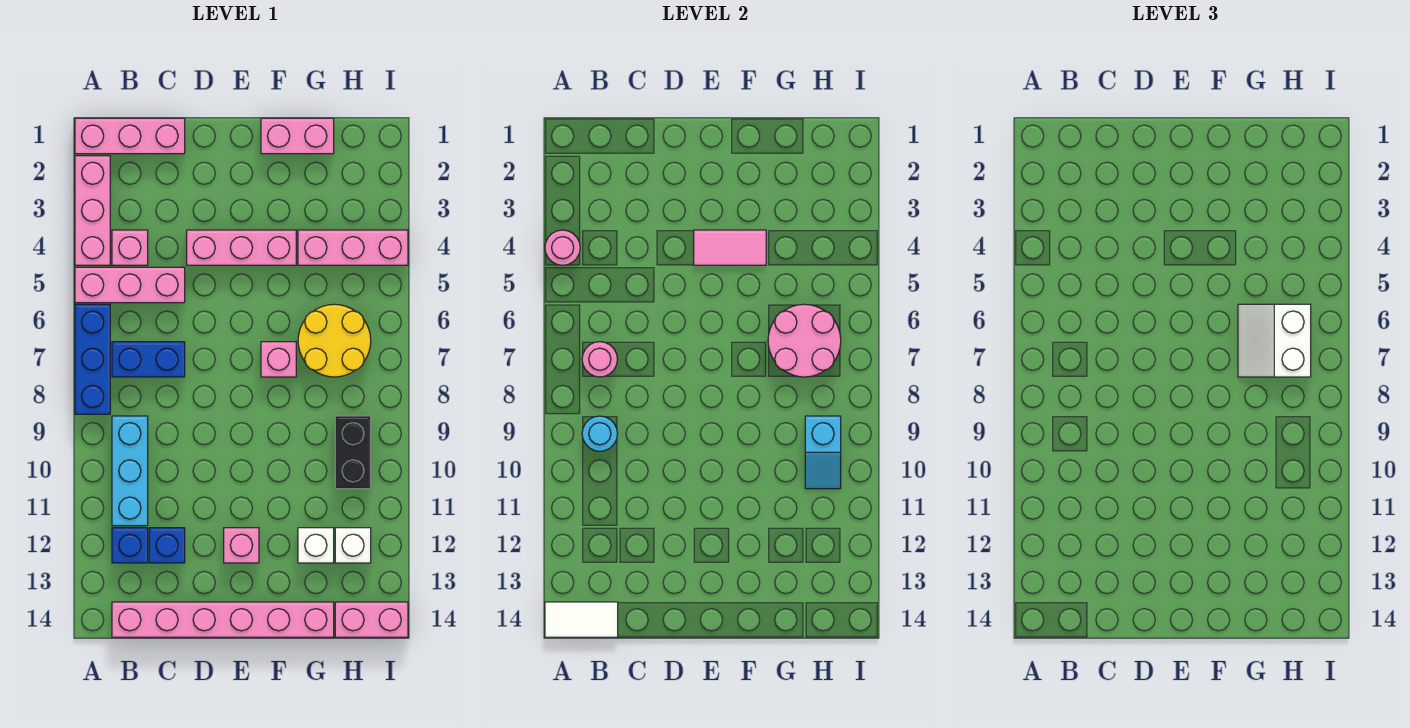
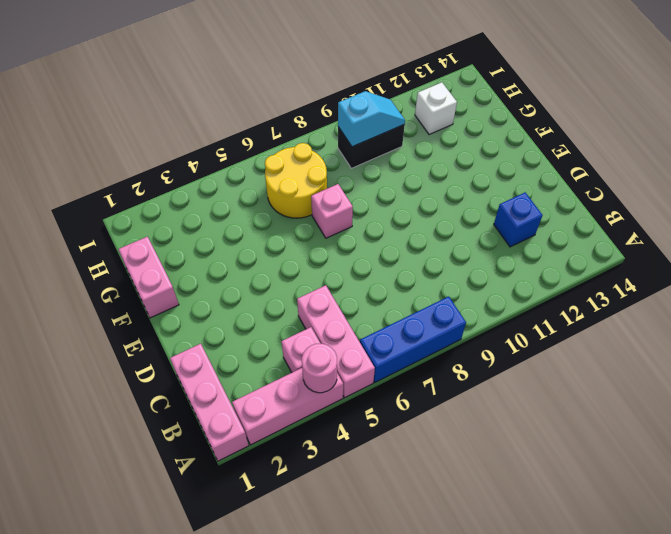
none -> blue 1x2 brick [112,342,185,377]
none -> cyan 1x3 brick [112,416,148,526]
none -> blue 1x1 brick [112,528,148,563]

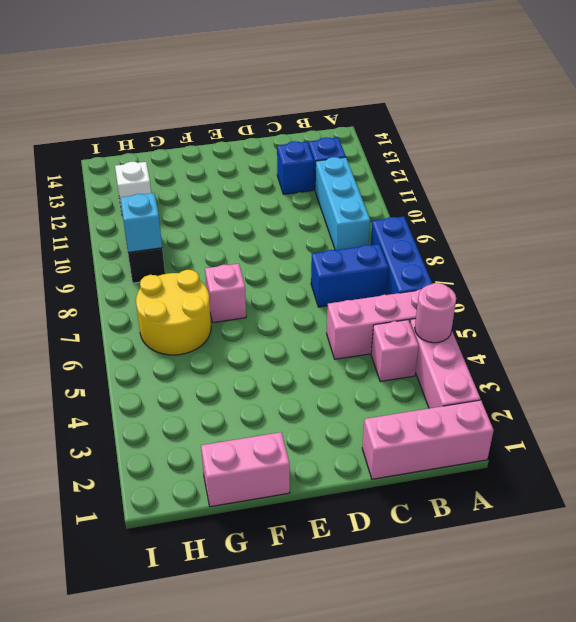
none -> pink 1x6 brick [112,602,334,637]
none -> pink 1x3 brick [187,230,296,265]
none -> pink 1x1 brick [224,528,259,563]

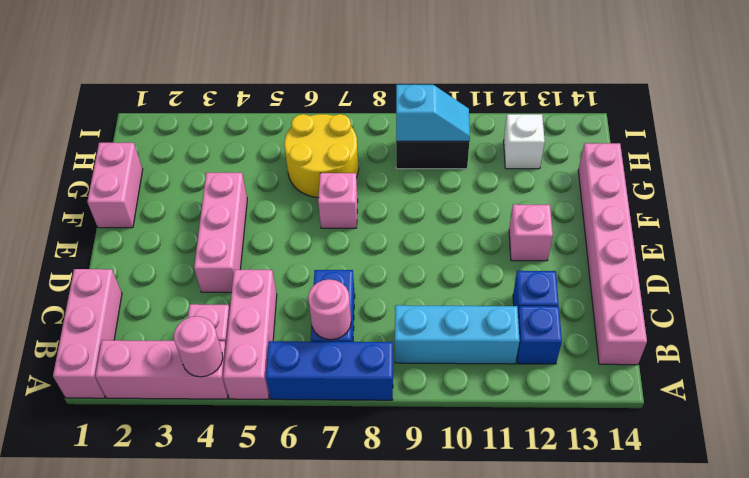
none -> pink 1x3 brick [298,230,408,265]
none -> white 1x1 brick [298,528,334,563]
none -> pink 1x2 brick [335,602,408,637]

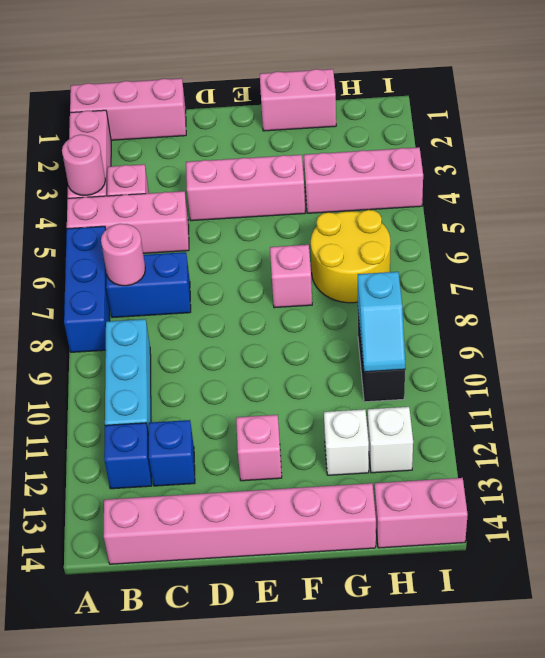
none -> white 1x2 tile [545,602,618,637]
none -> cyan 1x1 round brick [582,416,618,451]
none -> pink 1x2 tile [694,230,766,265]

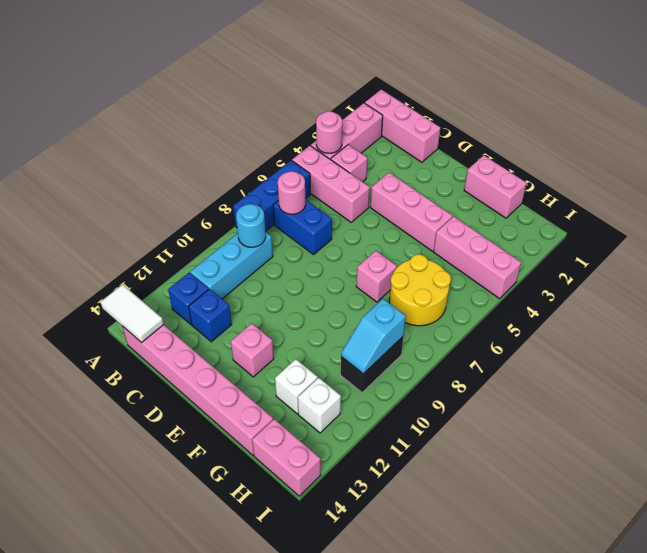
none -> pink 1x2 tile [694,230,766,265]
none -> pink 2x2 round brick [768,304,841,377]
none -> white 2x2 slope [1238,304,1311,377]

